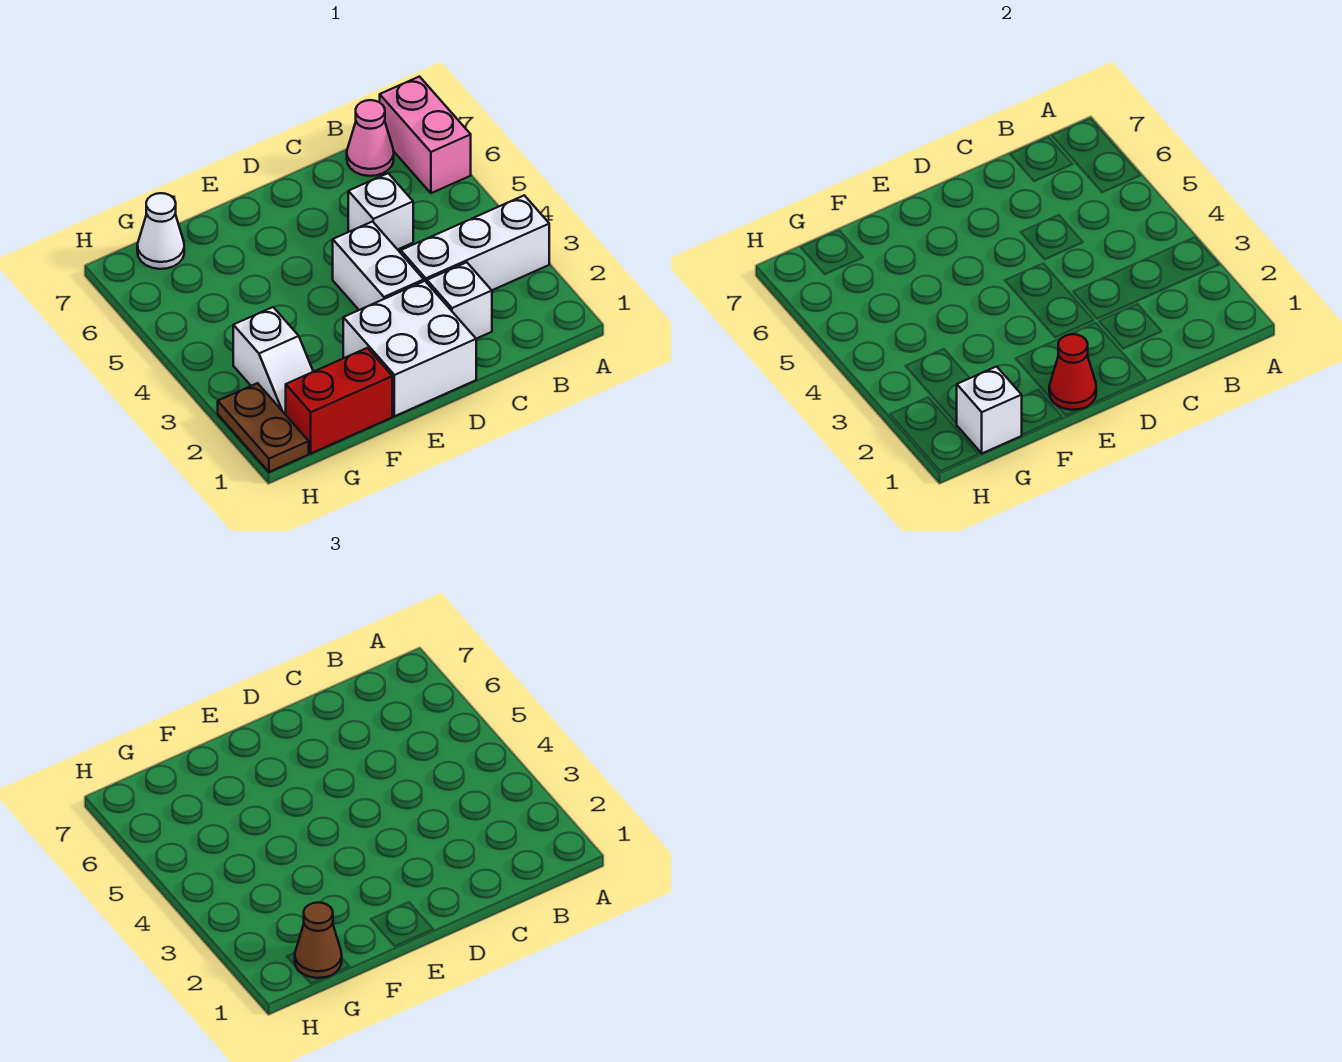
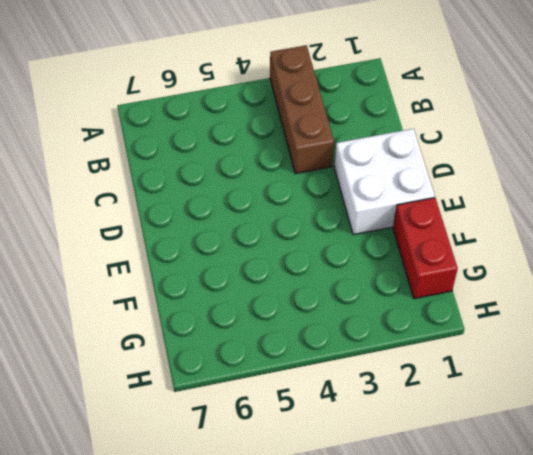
brown 1x3 brick [270,45,334,174] -> white 1x3 brick [401,195,549,290]
none -> pink 1x2 brick [380,77,471,193]
none -> pink 1x1 cone [347,100,394,176]
none -> white 1x1 brick [427,262,492,339]

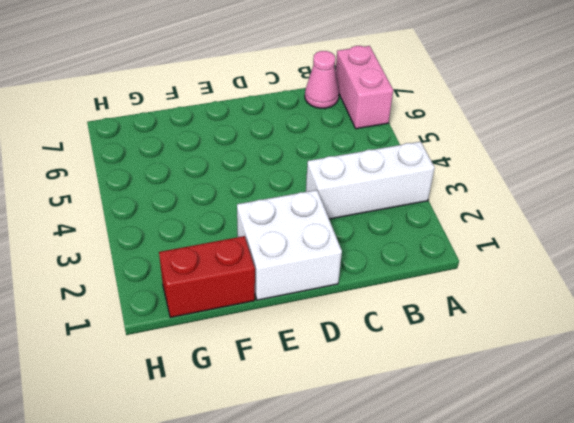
none -> white 1x1 brick [427,262,492,339]
none -> white 1x1 brick [348,173,413,250]
none -> white 1x2 brick [333,222,424,310]

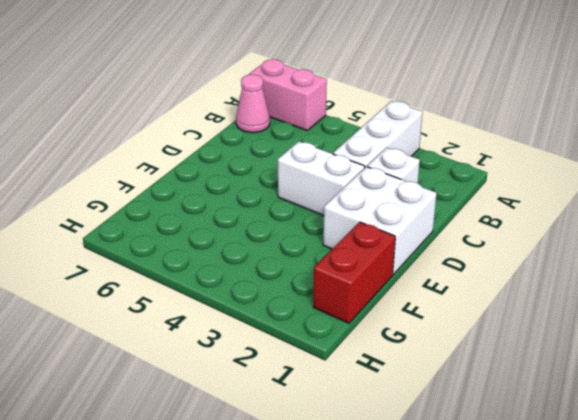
none -> white 1x1 brick [348,173,413,250]
none -> white 1x2 slope [233,307,313,415]
none -> white 1x1 cone [137,193,184,269]

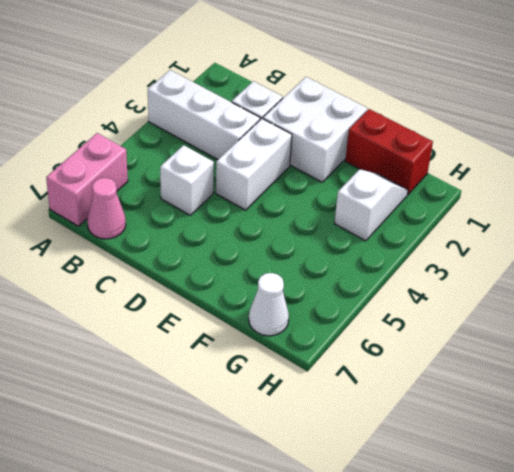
none -> brown 1x2 plate [218,383,309,472]
none -> red 1x1 cone [1049,334,1096,410]
none -> white 1x1 brick [957,367,1022,453]

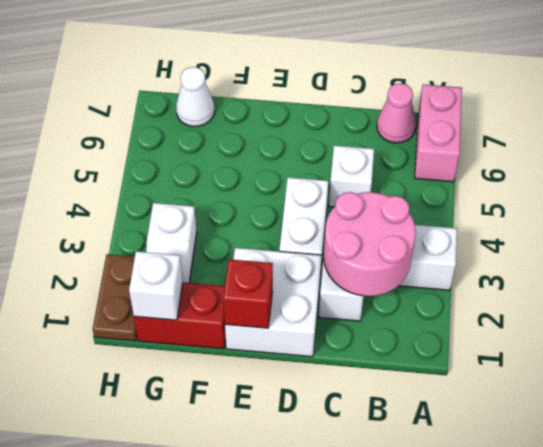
pink 2x2 round brick [324,192,416,296] -> none
red 1x1 brick [223,259,273,328] -> red 1x1 cone [1049,334,1096,410]
none -> brown 1x1 cone [295,902,342,978]

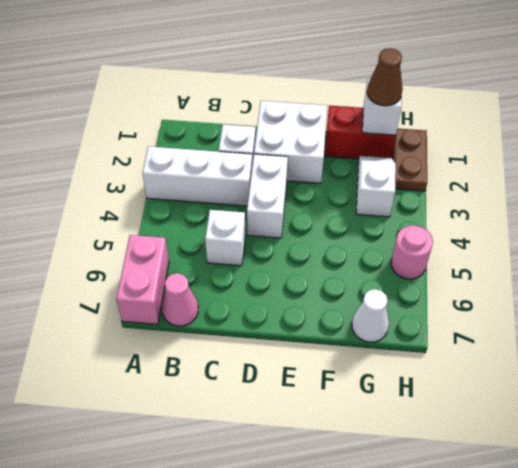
pink 1x1 round brick [391,225,433,279] -> none
none -> red 1x1 cone [1049,334,1096,410]

